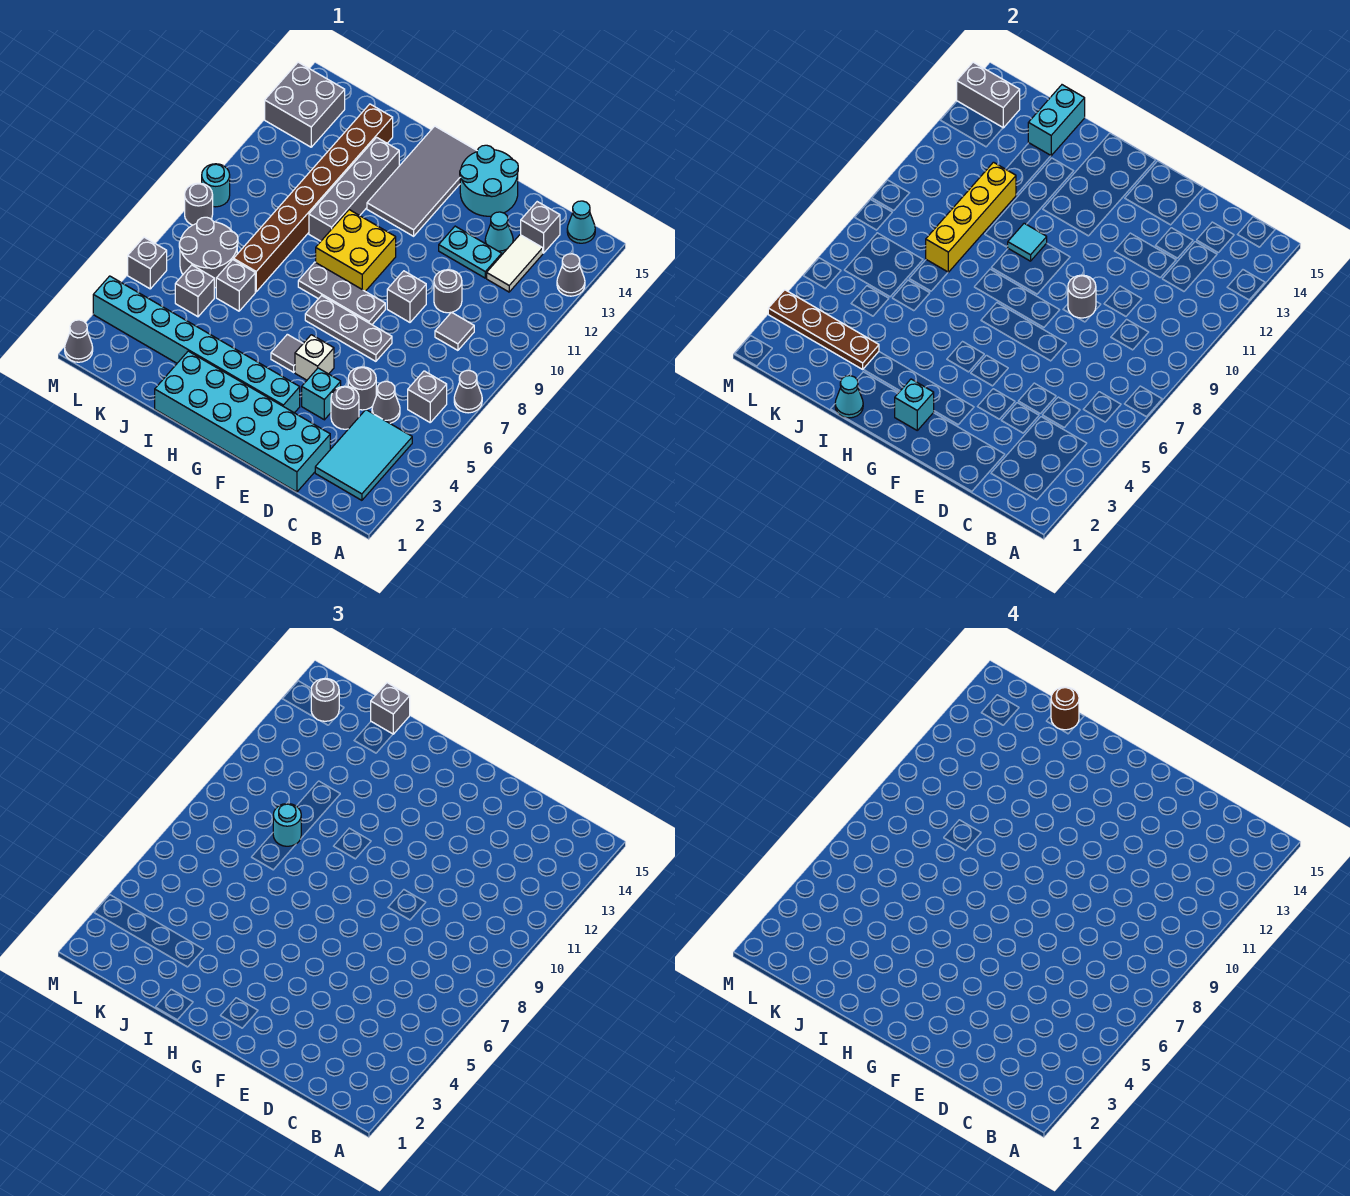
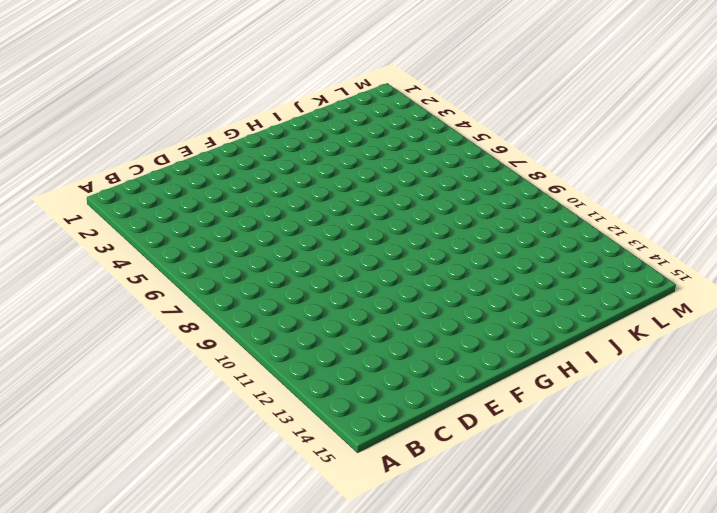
none -> grey 1x1 cone [454,370,482,413]
none -> grey 1x1 cone [557,254,585,296]
none -> cyan 2x3 tile [315,410,412,500]
none -> grey 1x1 brick [408,371,447,422]

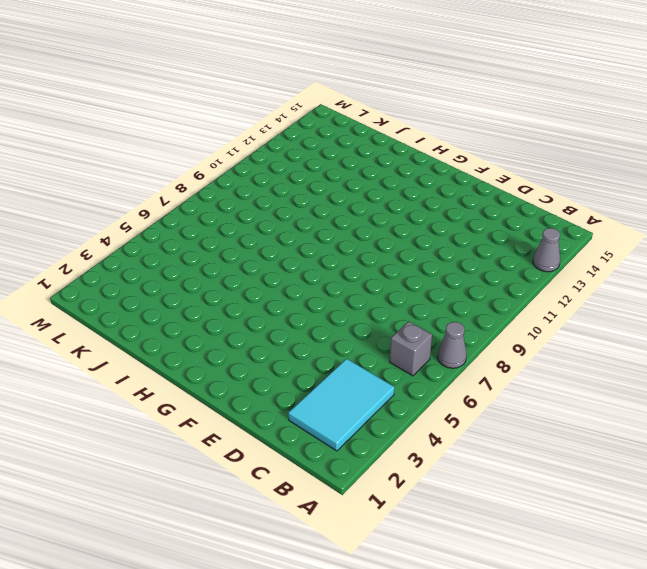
none -> cyan 1x1 cone [567,201,595,243]
none -> grey 1x1 cone [372,381,400,423]
none -> grey 1x1 tile [435,312,474,350]
none -> white 1x2 tile [487,235,543,292]

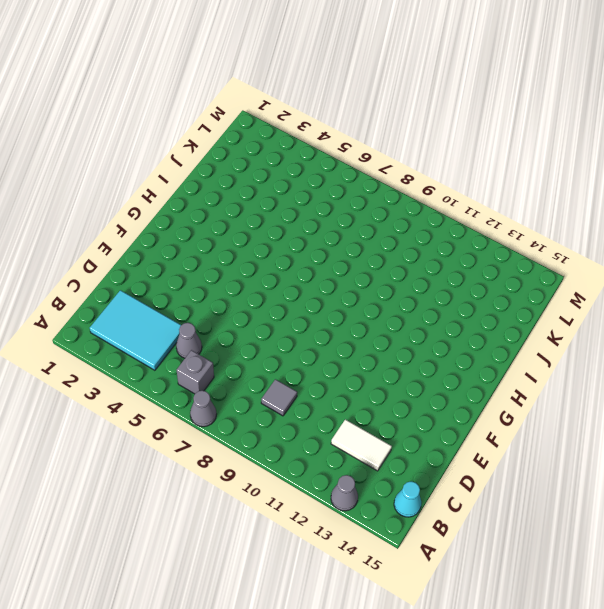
none -> grey 1x1 brick [521,202,560,253]
none -> cyan 2x6 brick [155,351,330,492]
none -> grey 1x1 round brick [331,386,359,429]
none -> grey 1x1 round brick [348,367,376,410]

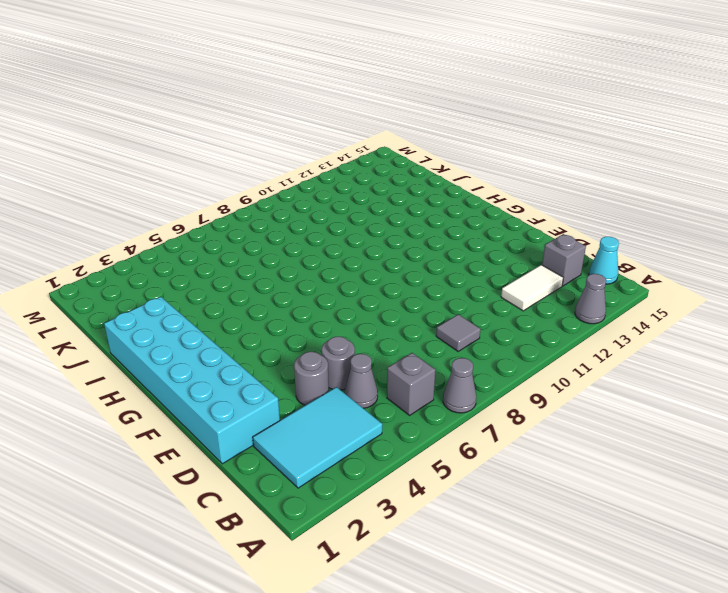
none -> grey 1x1 round brick [434,270,462,313]
none -> cyan 1x2 plate [439,226,502,278]
none -> cyan 1x1 cone [485,212,513,254]
none -> cyan 1x1 brick [302,368,341,420]

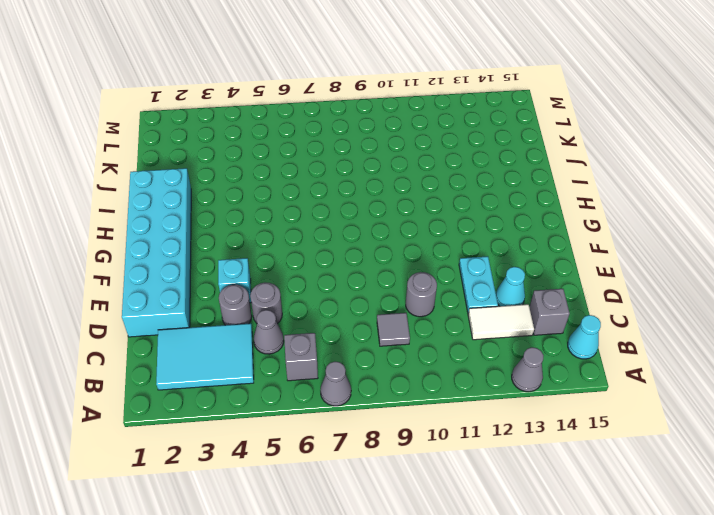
none -> grey 1x3 plate [305,296,392,361]
none -> grey 1x1 brick [387,271,426,322]
none -> cyan 2x2 round brick [460,145,518,216]
none -> cyan 1x8 brick [93,276,300,413]

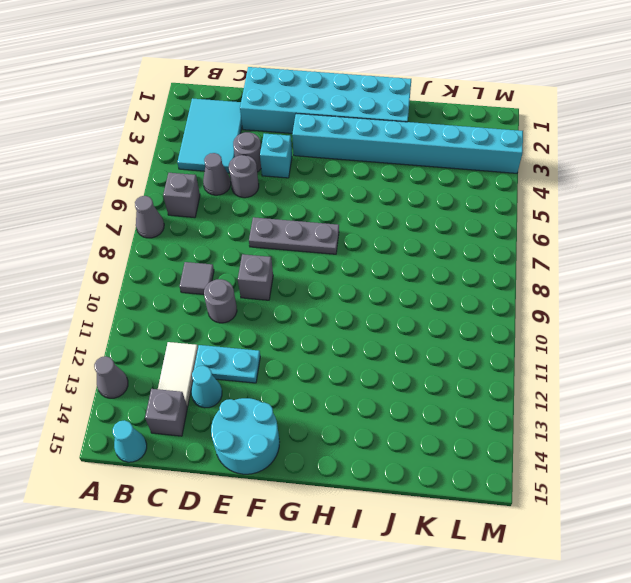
none -> white 1x1 brick [295,335,334,380]
none -> grey 1x3 plate [298,262,385,324]
none -> grey 1x1 tile [271,334,303,372]
none -> yellow 2x2 brick [316,210,396,291]

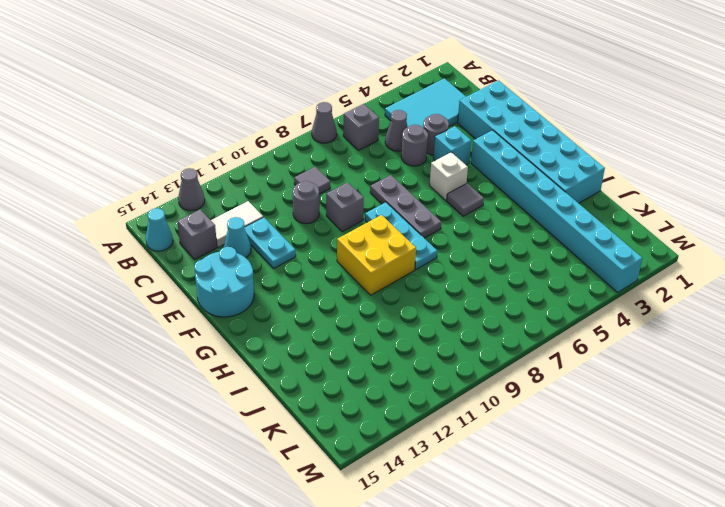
cyan 1x3 plate [365,202,437,269] -> grey 1x3 plate [298,262,385,324]
none -> grey 2x4 tile [367,126,477,236]
none -> grey 1x4 brick [309,137,399,241]
none -> grey 1x1 brick [216,260,255,311]
none -> brown 1x8 brick [234,104,393,292]

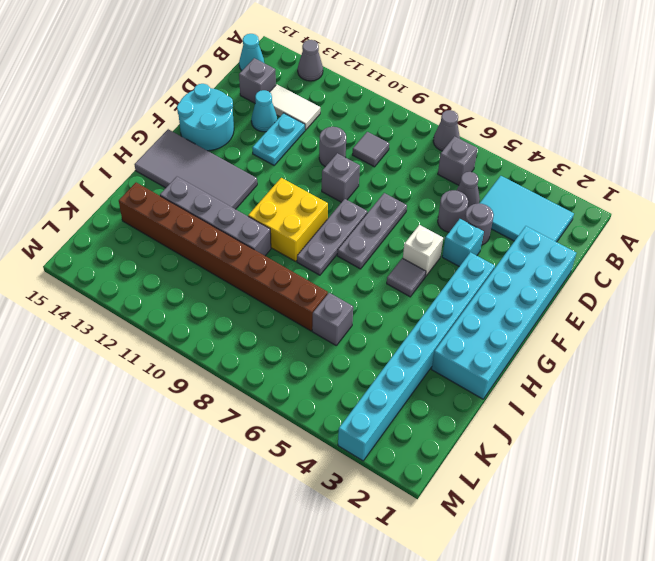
none -> grey 1x1 brick [175,265,214,317]
none -> grey 2x2 round brick [179,217,238,288]
none -> grey 2x2 brick [265,62,345,147]
none -> grey 1x1 cone [65,320,93,362]

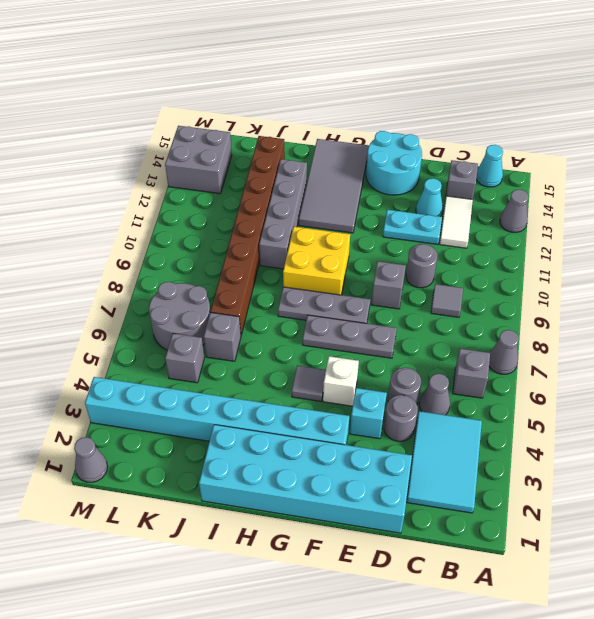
none -> grey 1x1 brick [128,237,167,289]
none -> grey 1x1 round brick [185,183,213,225]
none -> cyan 1x1 round brick [202,164,230,207]
none -> grey 1x1 round brick [1068,275,1096,318]

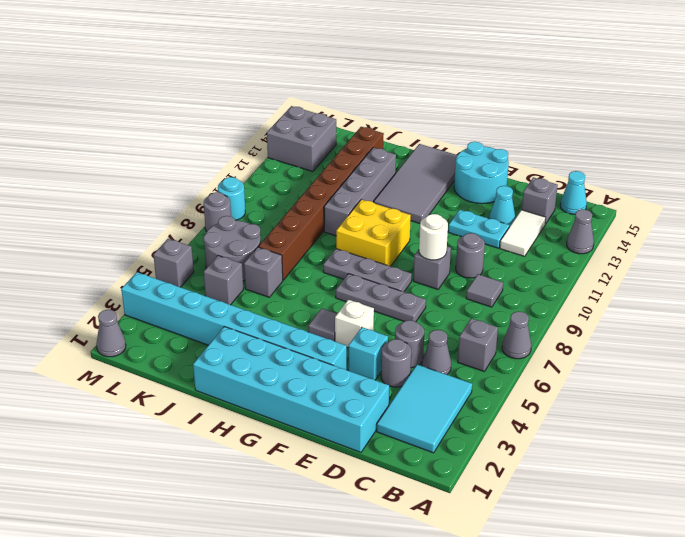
white 1x1 round brick [419,214,448,260] -> grey 1x1 round brick [1068,275,1096,318]
none -> cyan 1x1 brick [895,379,934,430]
none -> cyan 1x1 tile [1008,223,1047,261]
none -> cyan 1x1 cone [835,376,863,418]
none -> brown 1x4 plate [768,290,879,369]

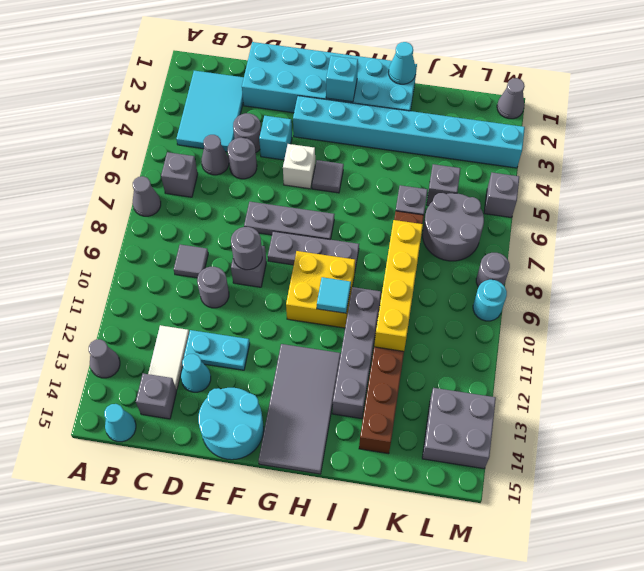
none -> brown 1x4 plate [768,290,879,369]
none -> cyan 1x2 brick [1028,85,1085,156]
none -> grey 1x2 brick [957,62,1020,128]
none -> cyan 1x1 round brick [273,804,301,846]

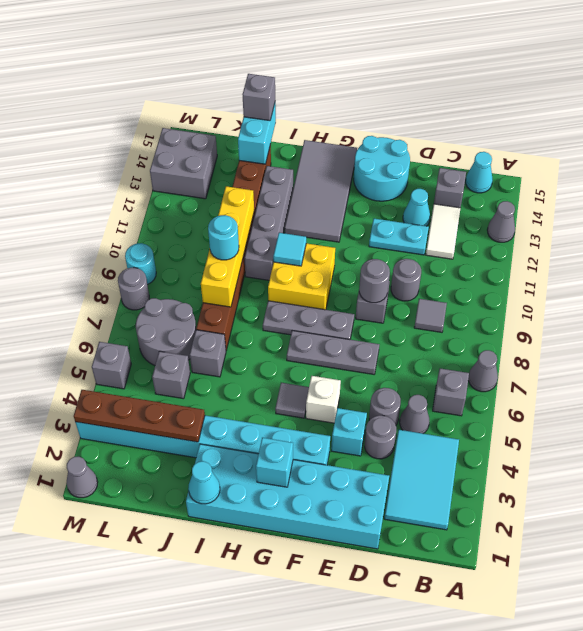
none -> grey 1x2 brick [957,62,1020,128]
none -> grey 1x1 round brick [311,679,339,721]
none -> brown 1x1 round brick [1051,687,1079,730]

